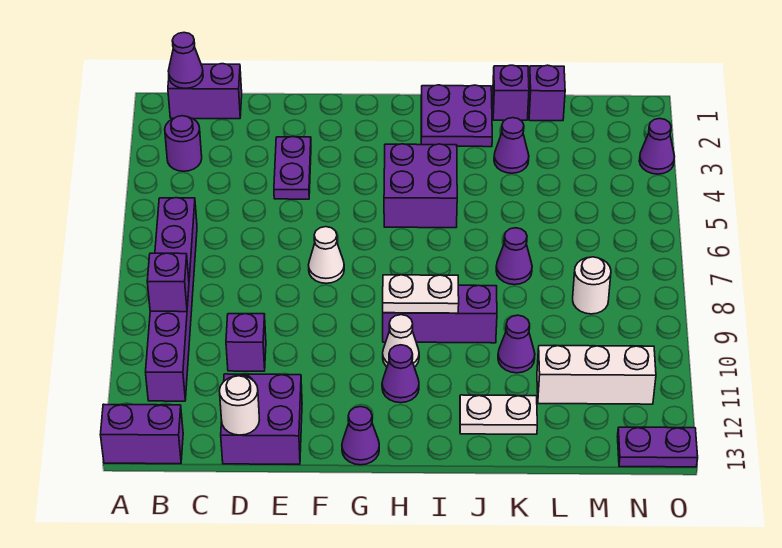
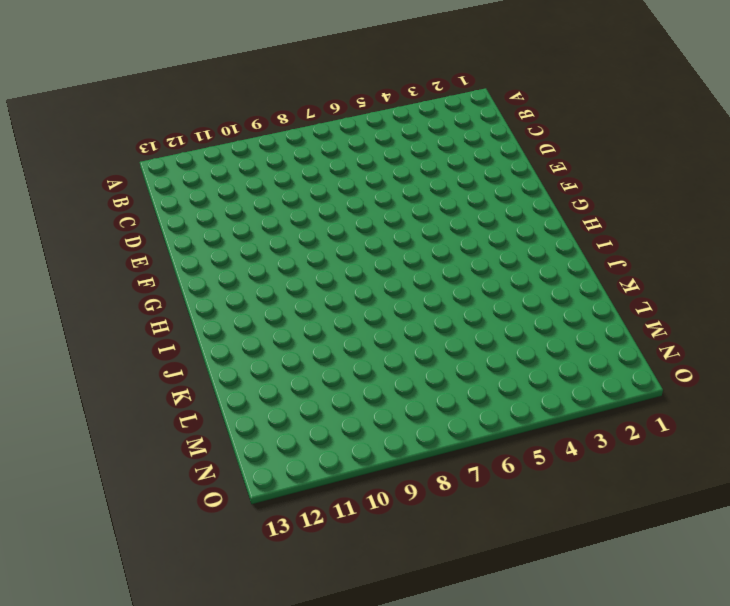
none -> purple 1x2 brick [100,404,183,464]
none -> purple 1x2 brick [168,64,242,119]
none -> purple 1x1 round brick [165,116,202,171]

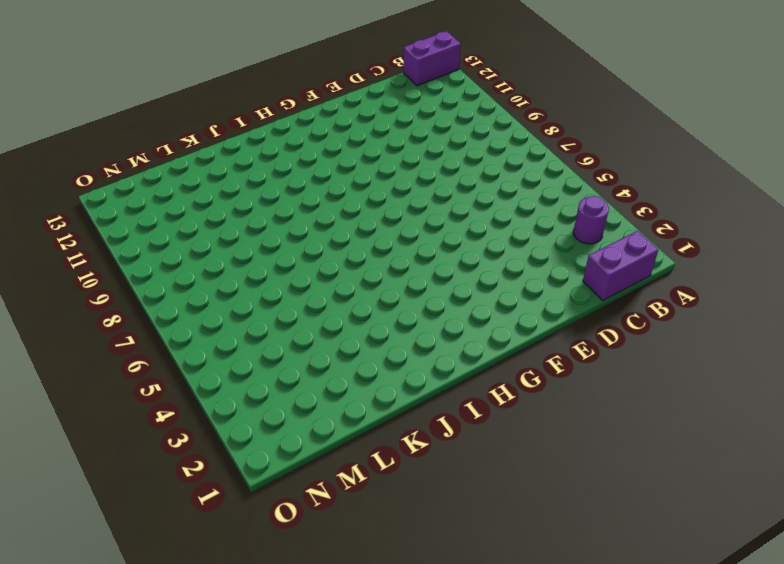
none -> purple 1x6 brick [146,198,197,401]
none -> purple 1x1 brick [226,314,266,371]
none -> purple 2x2 brick [221,374,302,464]

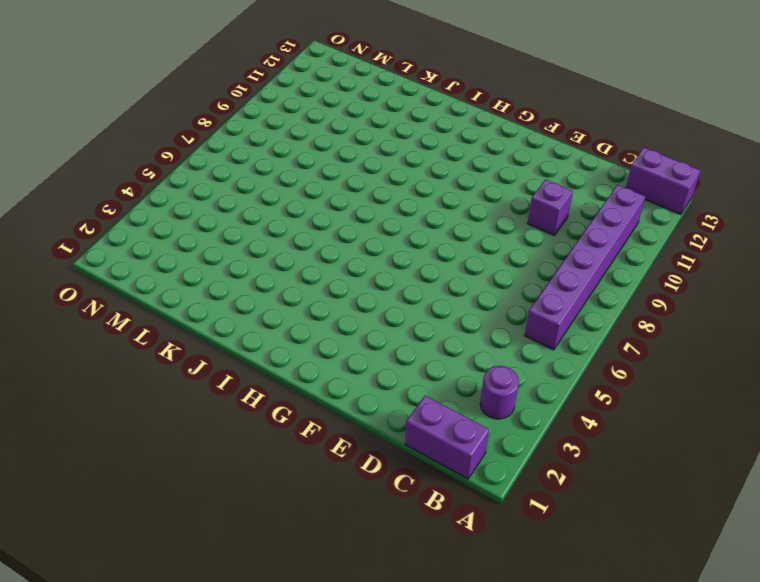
none -> purple 2x2 brick [221,374,302,464]
none -> purple 1x2 plate [274,137,311,199]
none -> white 1x1 cone [309,227,344,283]

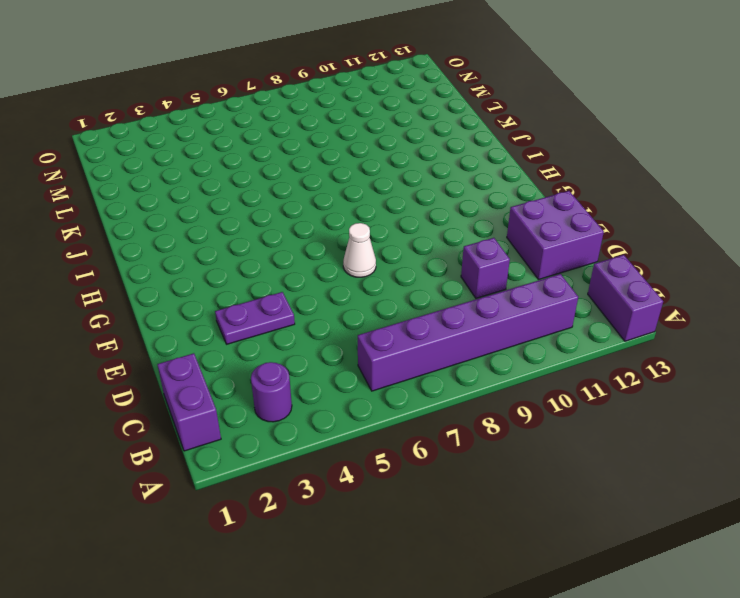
none -> purple 1x1 cone [342,407,379,465]
none -> purple 2x2 brick [384,144,457,228]
none -> purple 1x3 brick [383,285,497,343]

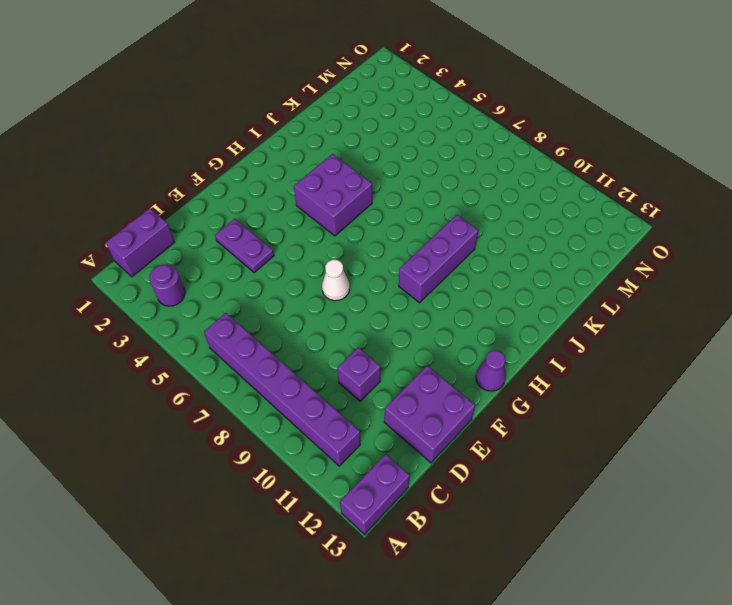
none -> white 1x1 cone [383,315,419,367]
none -> purple 1x1 cone [382,345,419,403]
none -> purple 2x2 plate [421,85,492,147]

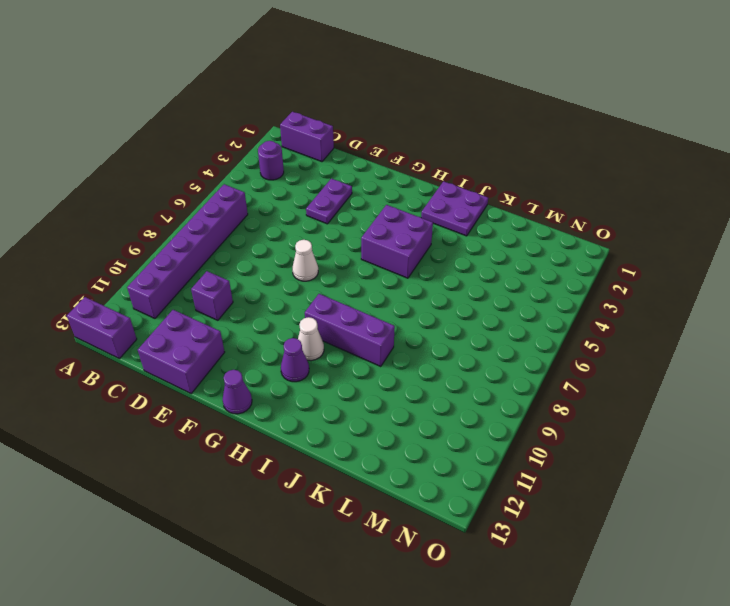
none -> white 1x2 plate [460,395,537,434]
none -> purple 1x1 brick [493,65,529,120]
none -> purple 1x1 cone [494,118,529,173]

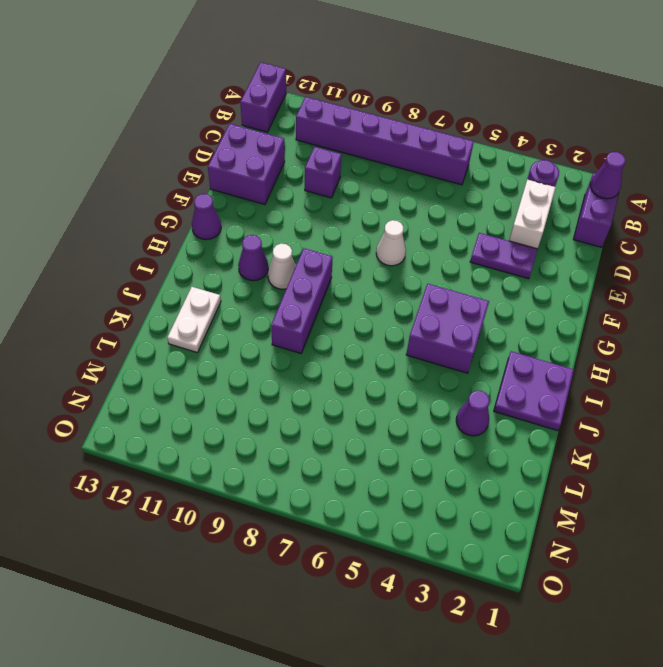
white 1x2 brick [509,180,556,249] -> none
none -> purple 1x1 brick [493,65,529,120]
none -> purple 1x1 cone [496,228,532,285]
none -> purple 1x1 cone [498,315,535,373]

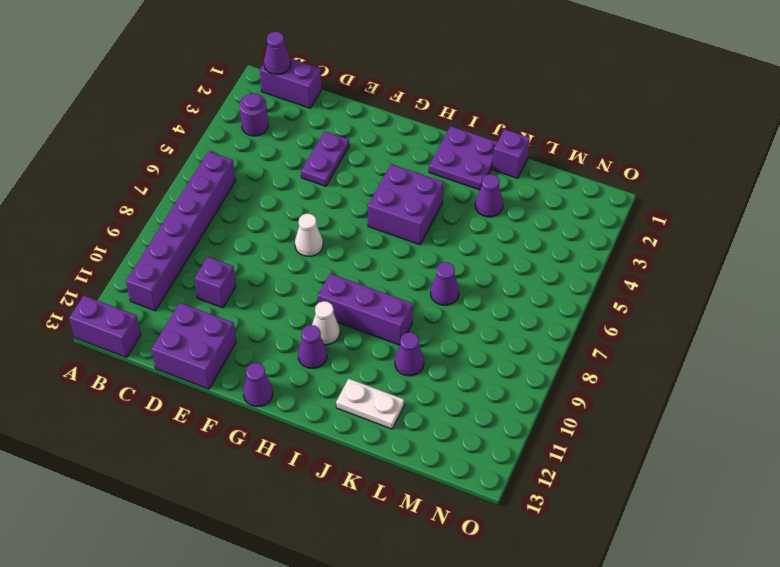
none -> purple 1x1 brick [528,65,565,121]
none -> white 1x3 brick [537,346,656,404]
none -> white 1x1 round brick [573,257,611,314]

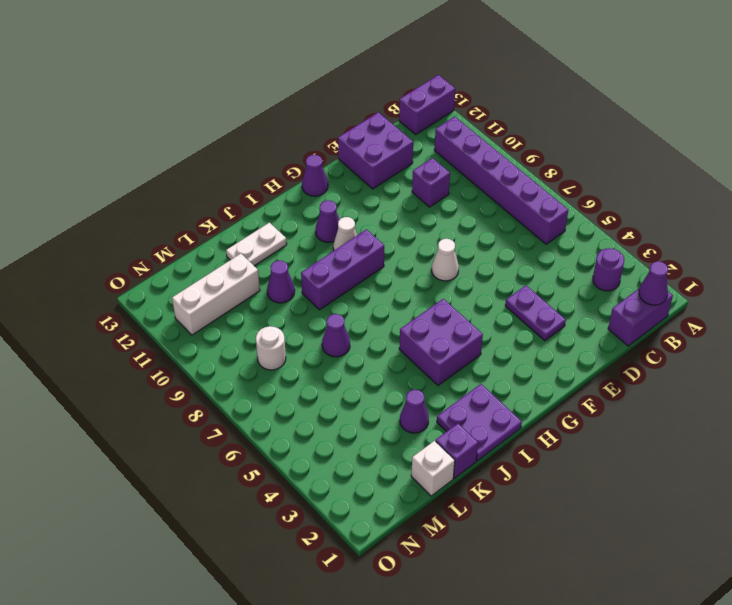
white 1x1 brick [411,441,455,496] -> purple 1x1 brick [528,65,565,121]
none -> purple 1x2 plate [617,427,698,467]
none -> purple 1x1 cone [639,118,675,174]
none -> purple 1x1 brick [147,253,189,312]

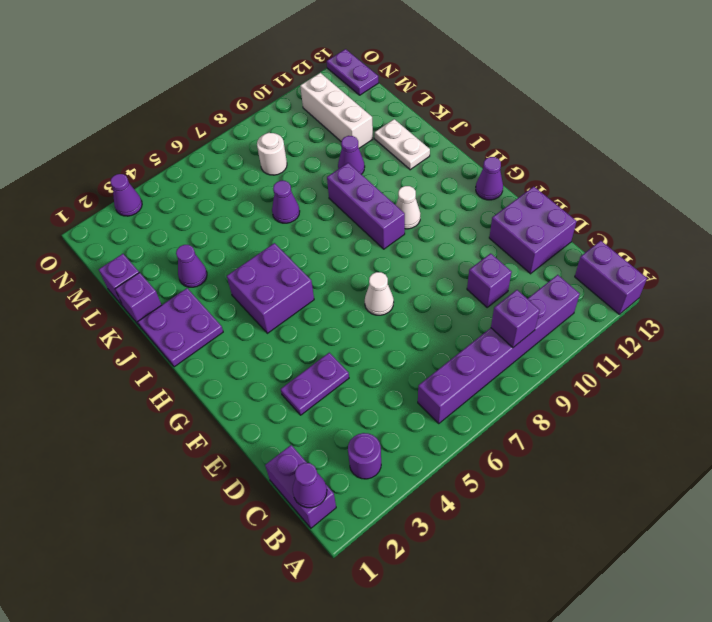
none -> purple 1x1 cone [382,345,419,403]
none -> white 1x1 round brick [219,376,259,435]
none -> white 1x2 plate [383,275,459,313]

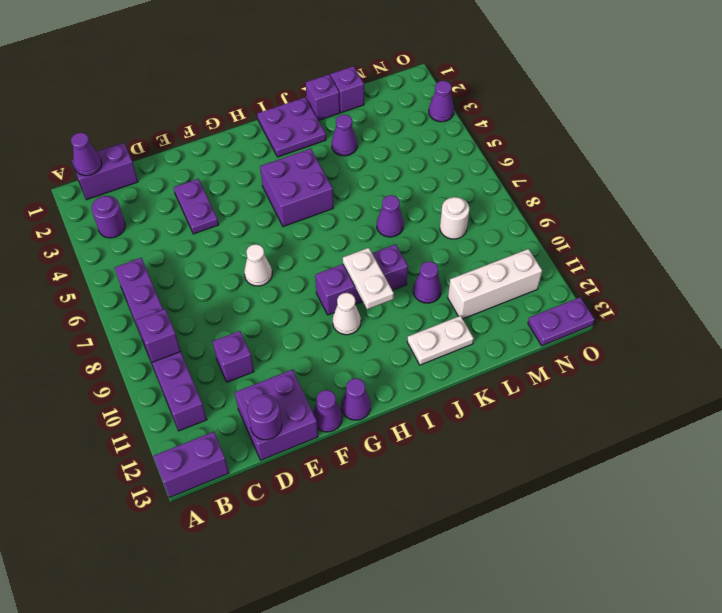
purple 1x1 round brick [247,394,282,440] -> white 1x1 round brick [219,376,259,435]
purple 1x1 cone [313,390,342,432] -> purple 1x1 cone moved to [382,345,419,403]
white 1x2 plate [343,248,394,309] -> white 1x2 plate turned to [383,275,459,313]

